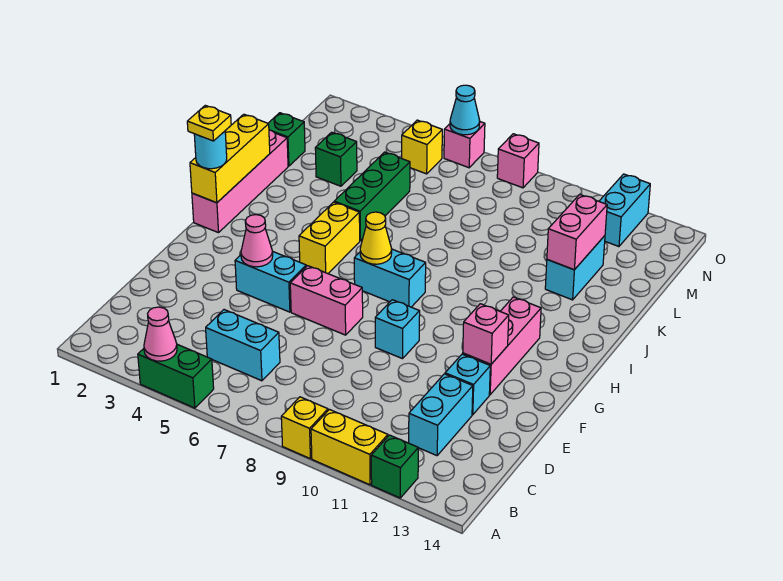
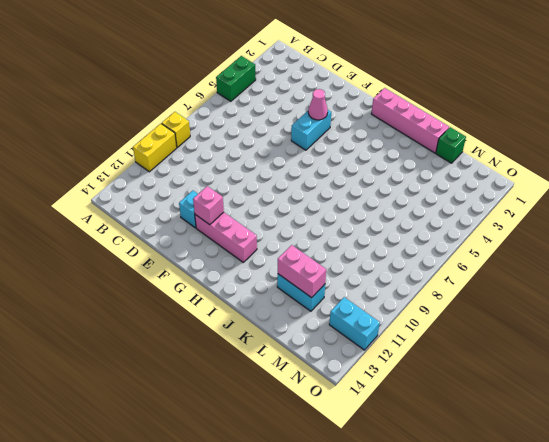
none -> green 1x1 brick [371,435,418,498]
none -> cyan 1x2 brick [206,310,280,381]
none -> cyan 1x2 brick [409,374,473,456]
none -> pink 1x2 brick [290,266,363,335]

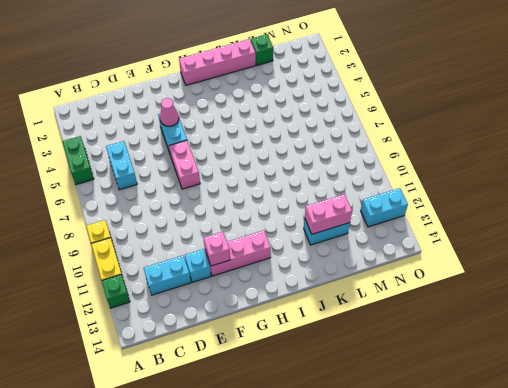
none -> cyan 1x1 brick [375,300,420,359]
none -> yellow 1x2 brick [299,202,360,274]
none -> cyan 1x2 brick [354,249,426,307]
none -> green 1x3 brick [334,152,410,241]

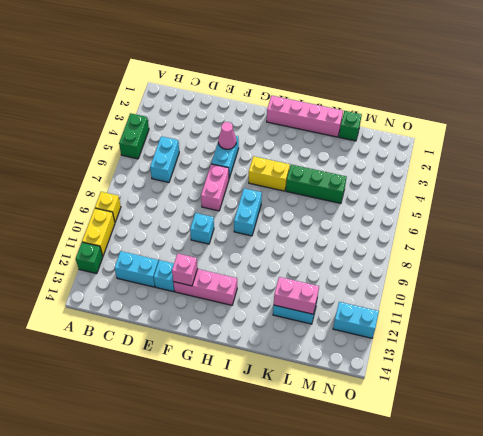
none -> green 1x1 brick [315,132,357,186]
none -> yellow 1x1 brick [402,120,442,174]
none -> pink 1x1 brick [444,122,485,168]
none -> pink 1x1 brick [497,134,539,188]

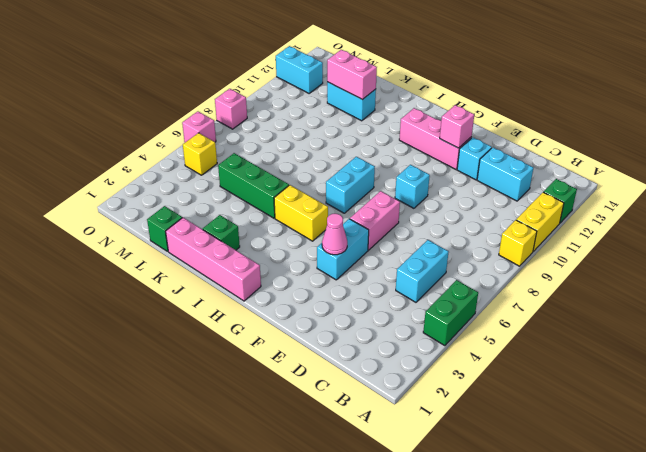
green 1x1 brick [203,215,240,250] -> green 1x1 brick moved to [315,132,357,186]
none -> pink 1x1 cone [144,307,177,361]
none -> yellow 1x3 brick [190,114,270,203]
none -> yellow 1x1 cone [360,212,392,264]
none -> cyan 1x1 cone [450,85,480,135]

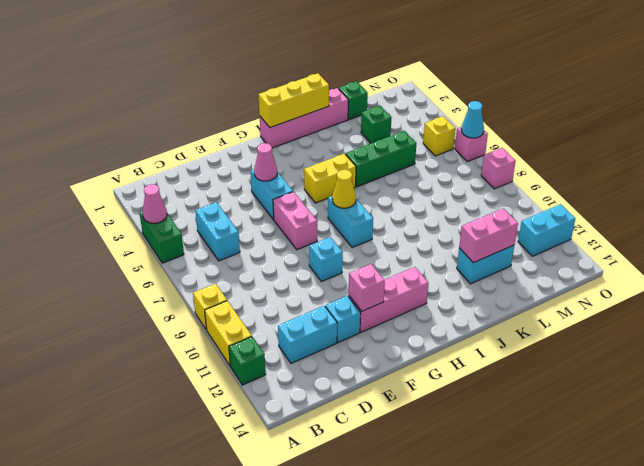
none -> cyan 1x1 round brick [194,131,227,169]
none -> yellow 1x1 plate [187,105,231,141]

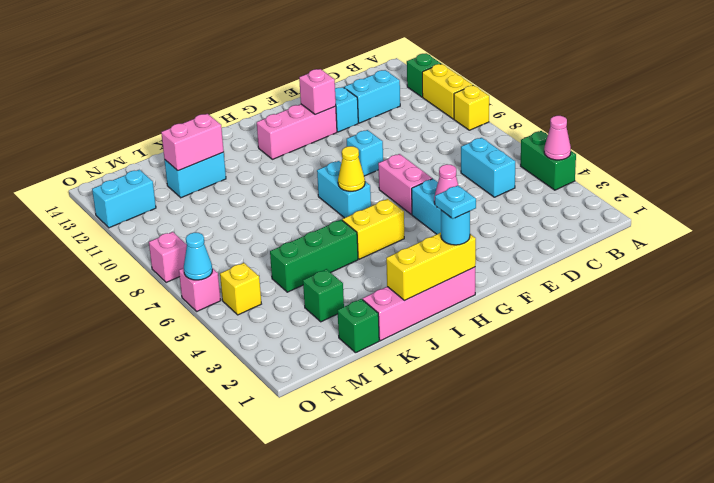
cyan 1x1 plate [435,186,476,219] -> yellow 1x1 plate [187,105,231,141]

